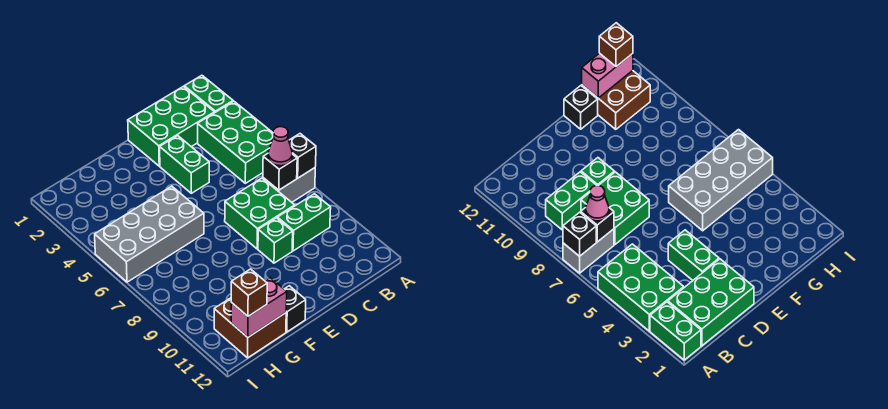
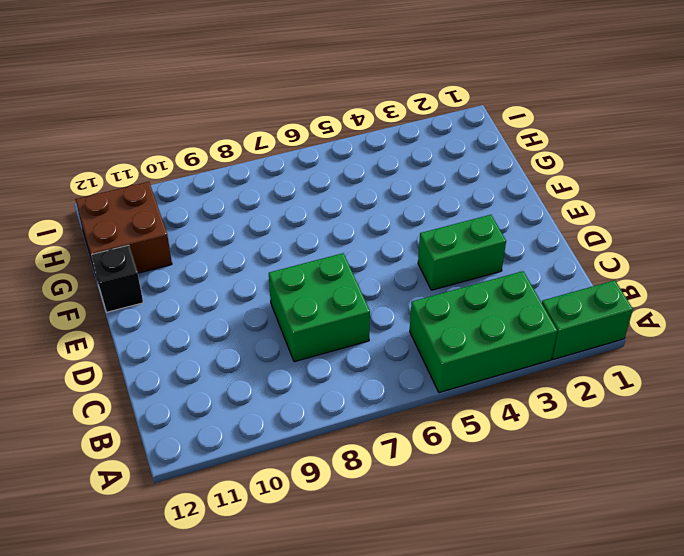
none -> grey 1x2 brick [263,168,315,202]
none -> green 2x3 brick [128,86,215,166]
none -> green 1x2 brick [277,194,331,251]

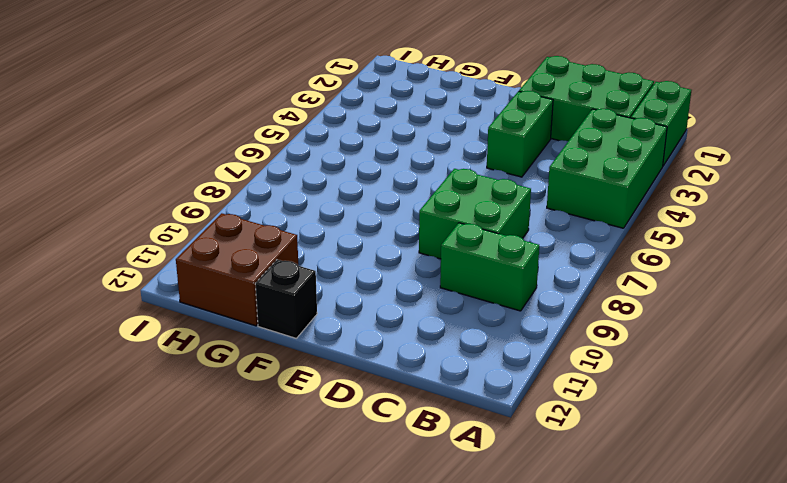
none -> grey 1x2 brick [263,168,315,202]
none -> green 1x1 brick [258,218,293,263]
none -> grey 2x4 brick [95,186,204,282]

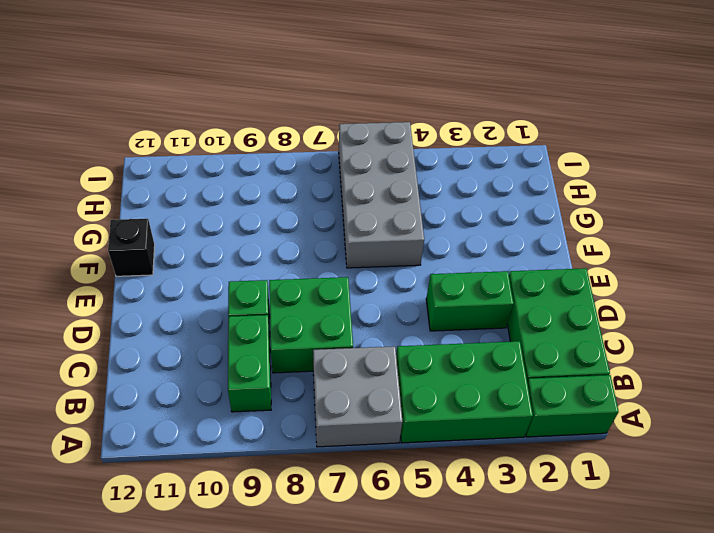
grey 2x2 brick [313,346,403,447] -> grey 1x2 brick [263,168,315,202]
none -> brown 2x2 brick [214,298,286,358]
none -> black 1x1 brick [289,134,316,178]
none -> black 1x1 brick [263,154,297,190]

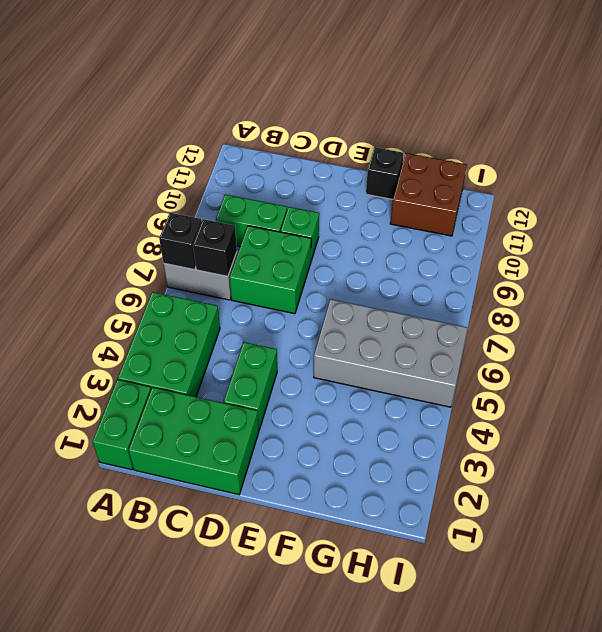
none -> pink 1x2 brick [231,278,287,337]
none -> pink 1x1 cone [268,127,292,166]
none -> brown 1x1 brick [231,269,267,316]

